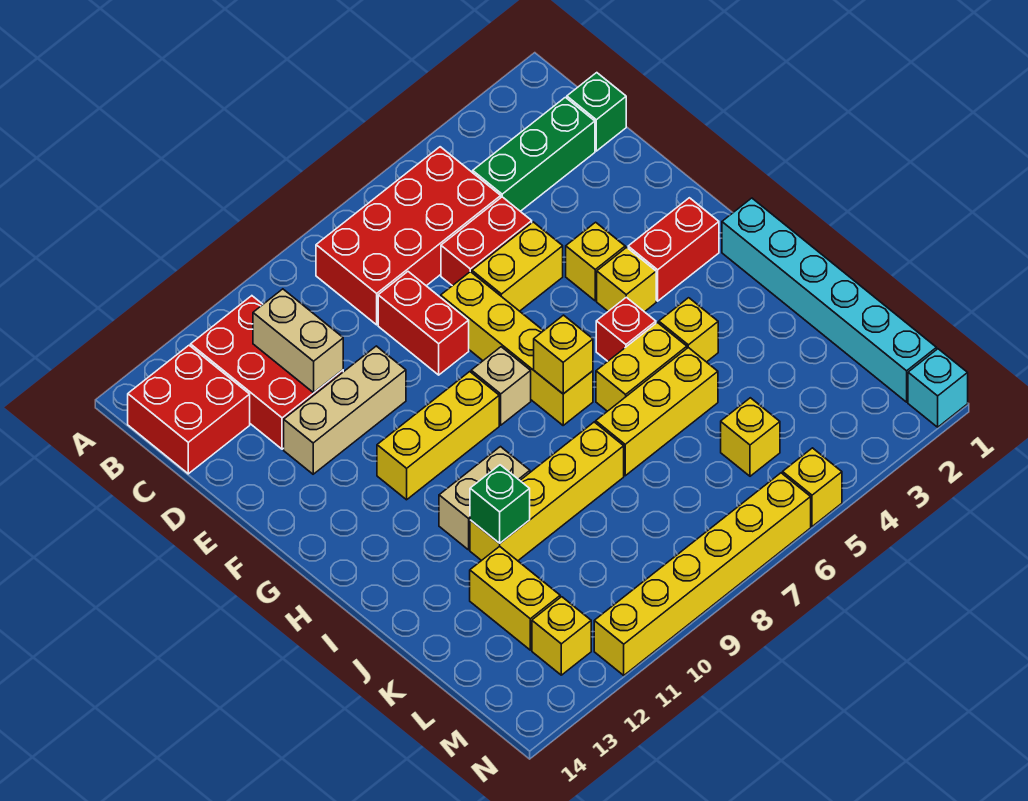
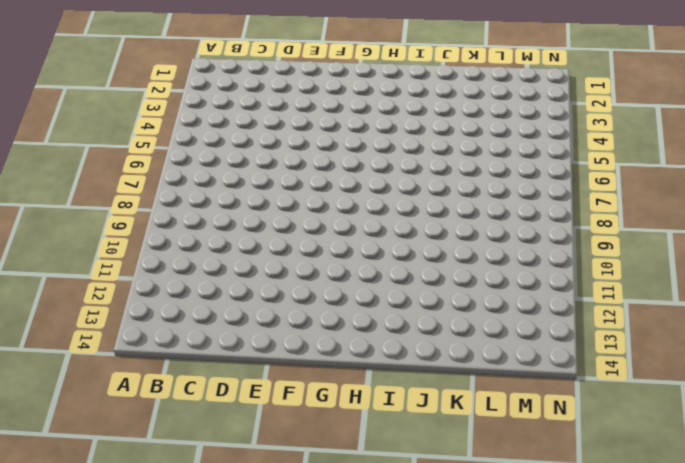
none -> red 2x4 brick [316,147,501,325]
none -> red 2x3 brick [191,296,343,449]
none -> red 2x2 brick [128,345,250,474]
none -> green 1x1 brick [567,73,626,151]

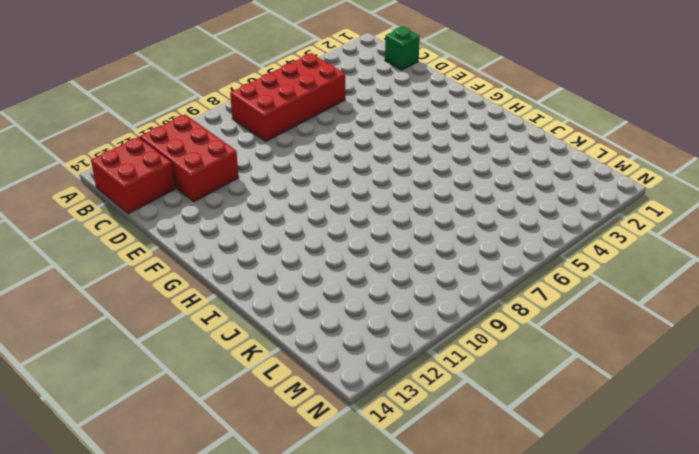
none -> green 1x3 brick [473,97,595,211]
none -> red 1x2 brick [441,197,532,286]
none -> red 1x2 brick [378,272,469,375]
none -> yellow 1x2 brick [472,222,563,311]

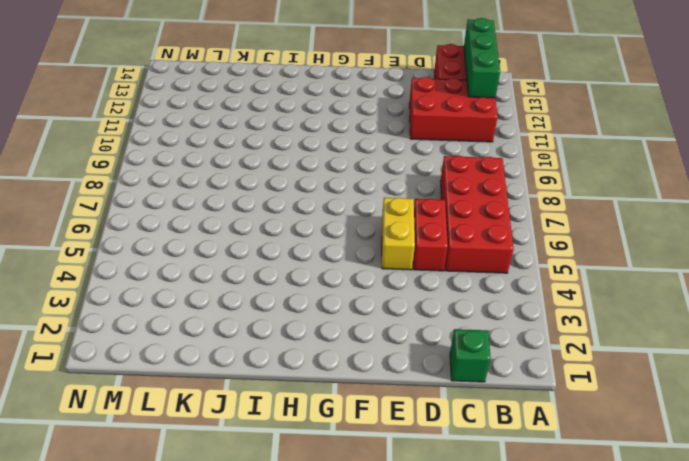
green 1x3 brick [464,18,500,98] -> green 1x3 brick moved to [473,97,595,211]
none -> red 1x2 brick [378,272,469,375]
none -> yellow 1x4 brick [441,272,593,425]
none -> tan 1x3 brick [284,346,406,474]
none -> yellow 1x1 brick [566,222,625,301]

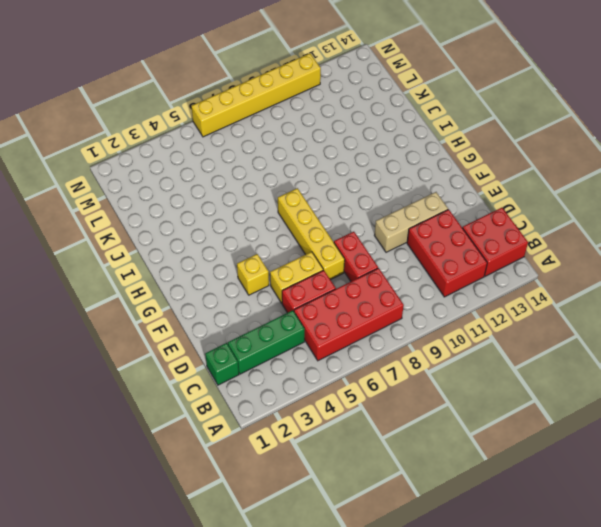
none -> red 1x2 brick [628,198,719,301]
none -> yellow 1x1 brick [597,247,656,312]
none -> tan 1x1 brick [471,347,531,425]
none -> yellow 1x3 brick [377,372,499,500]

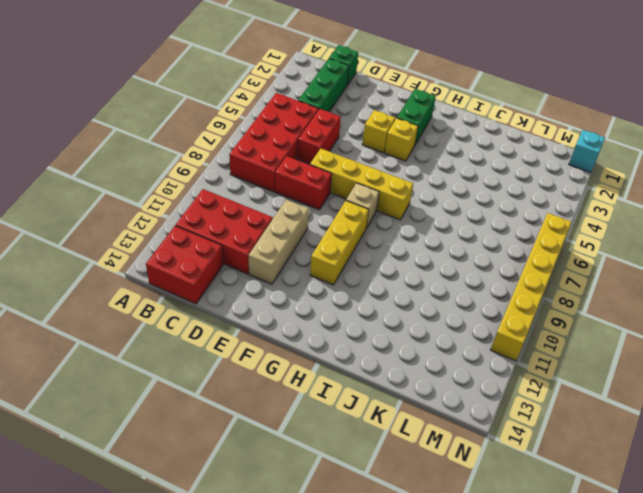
green 1x2 brick [397,89,436,145] -> red 1x2 brick [628,198,719,301]
none -> yellow 1x2 brick [472,222,563,311]
none -> cyan 1x6 brick [722,198,937,402]
none -> red 1x1 brick [596,297,656,361]
none -> yellow 1x1 brick [659,298,718,362]

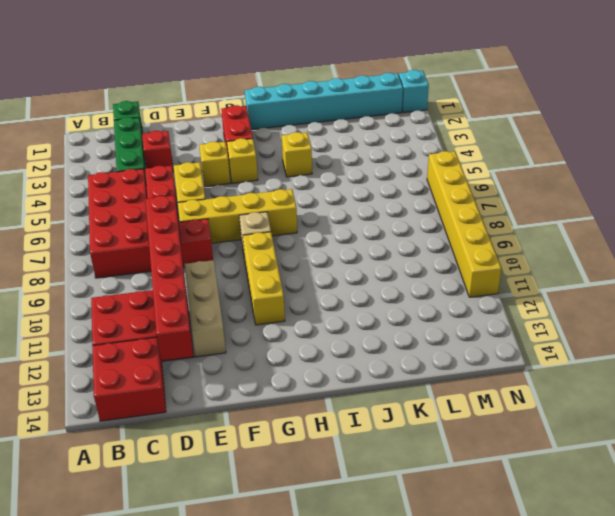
red 1x1 brick [142,131,173,169] -> red 1x1 brick moved to [596,297,656,361]
red 1x6 brick [146,196,193,361] -> tan 1x2 brick [253,289,343,393]
none -> yellow 1x2 brick [596,322,687,411]
none -> tan 1x2 brick [439,447,530,550]
none -> yellow 1x3 brick [596,348,718,476]
none -> yellow 1x4 brick [470,422,624,561]

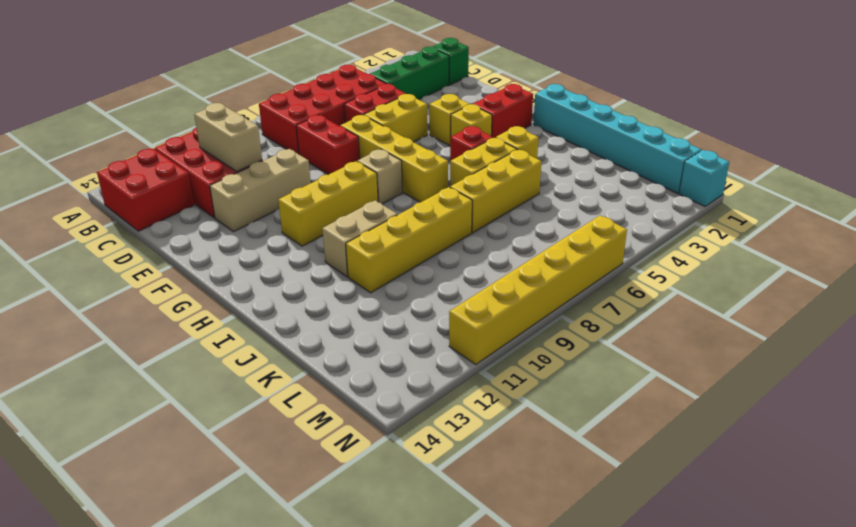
none -> yellow 1x2 brick [470,546,560,650]
none -> yellow 1x1 brick [721,398,780,476]
none -> yellow 1x1 brick [532,597,591,675]
none -> yellow 1x1 brick [783,448,842,527]

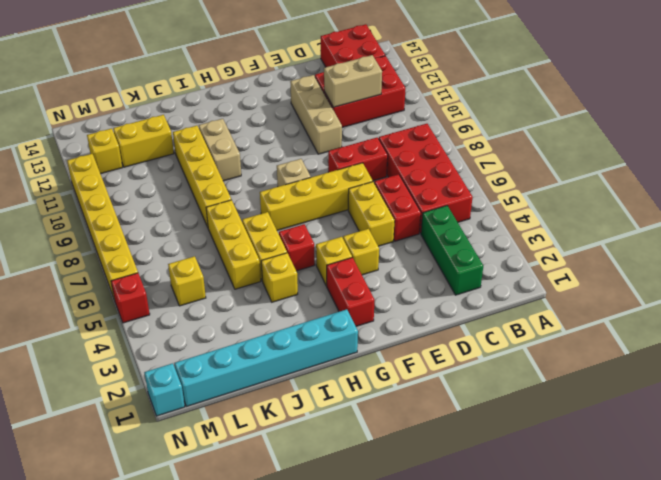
red 1x1 brick [111,273,150,323] -> yellow 1x1 brick [783,448,842,527]
none -> green 1x1 brick [567,73,626,151]
none -> yellow 1x3 brick [377,372,499,500]
none -> yellow 1x1 brick [534,315,593,394]
none -> green 1x1 brick [470,465,530,543]

